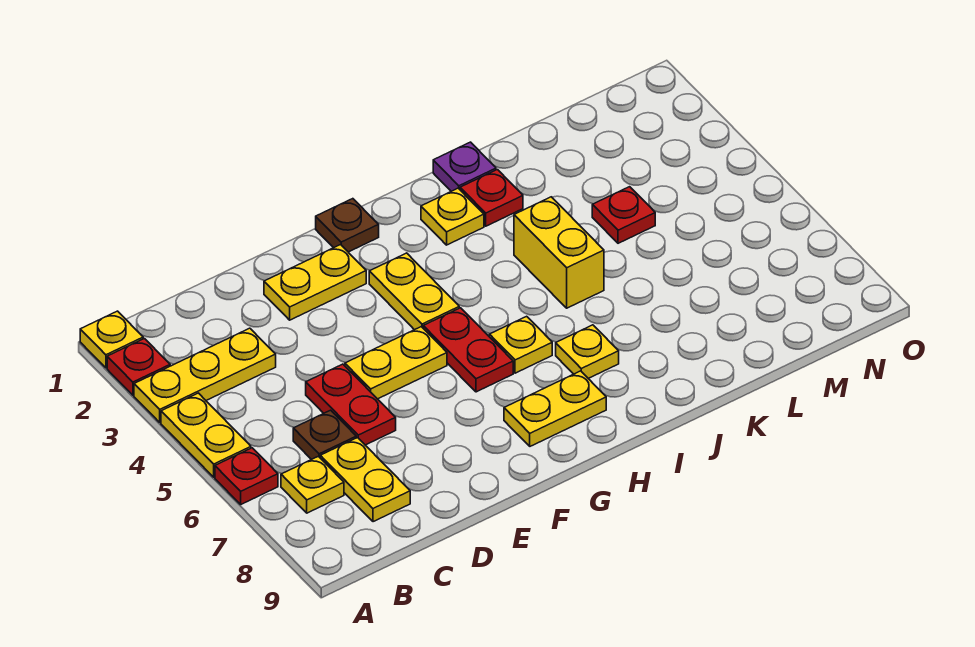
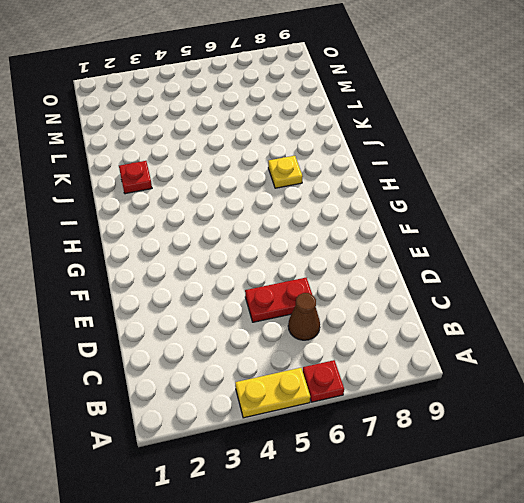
brown 1x1 cone [288,293,320,340] -> brown 1x1 plate [293,410,356,460]
none -> yellow 1x1 plate [80,311,143,368]
none -> red 1x1 plate [107,339,170,395]
none -> yellow 1x3 plate [134,328,276,422]

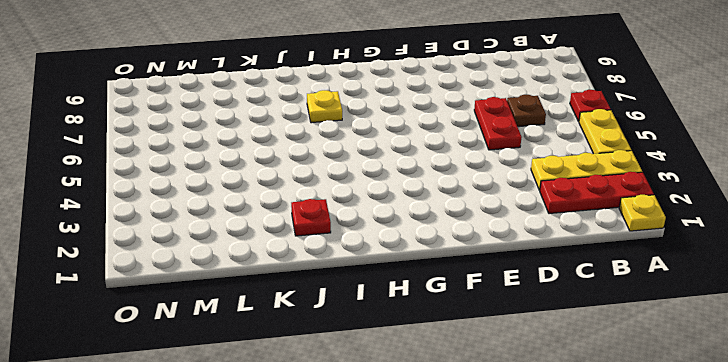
red 1x3 plate [540,172,654,214] -> red 1x1 plate [107,339,170,395]
none -> yellow 1x1 plate [281,456,344,513]
none -> yellow 1x2 plate [320,438,410,522]
none -> yellow 1x2 plate [264,245,366,320]

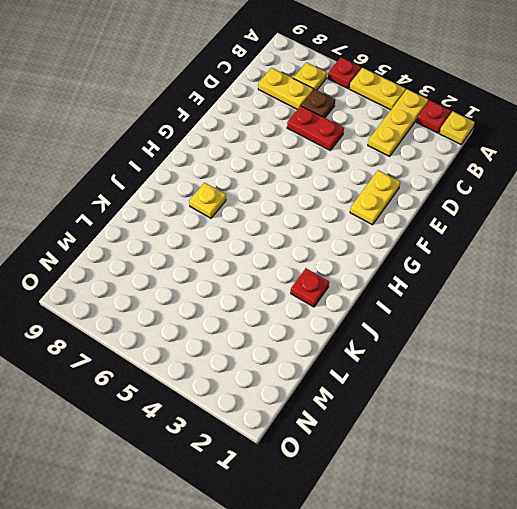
none -> yellow 1x2 plate [345,327,447,399]
none -> brown 1x1 plate [316,199,379,252]
none -> yellow 1x2 plate [369,253,459,330]

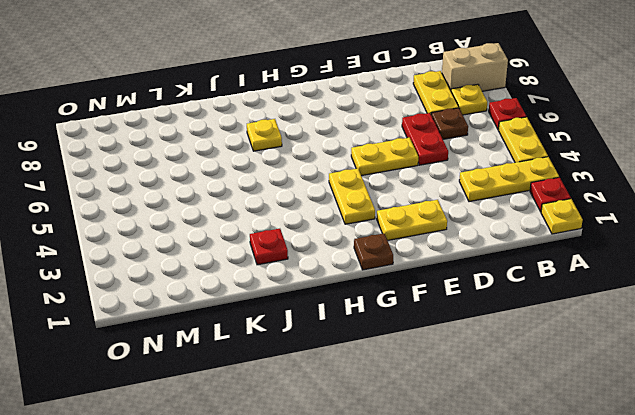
tan 1x2 brick [442,43,508,91] -> none
none -> red 1x2 plate [423,308,513,392]
none -> yellow 1x2 plate [504,371,606,446]
none -> yellow 1x1 plate [489,316,552,373]

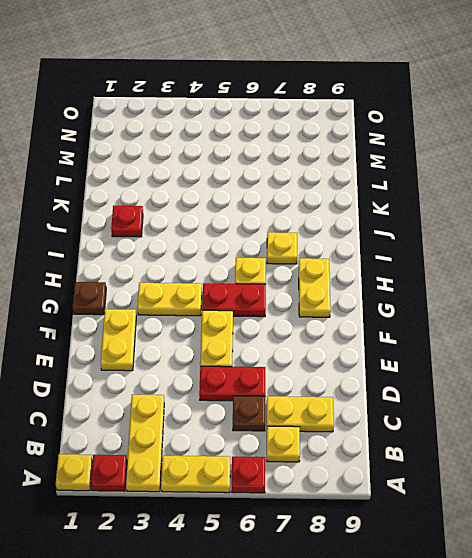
none -> yellow 1x1 plate [421,188,484,245]
none -> purple 1x1 plate [433,142,496,191]
none -> yellow 1x2 brick [514,197,604,308]

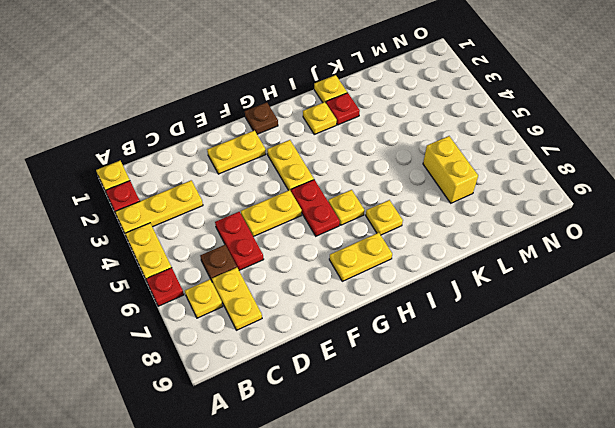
yellow 1x1 plate [314,75,347,103] -> purple 1x1 plate [433,142,496,191]
yellow 1x2 brick [423,136,478,203] -> yellow 1x2 brick moved to [514,197,604,308]
none -> red 1x1 plate [592,187,655,243]

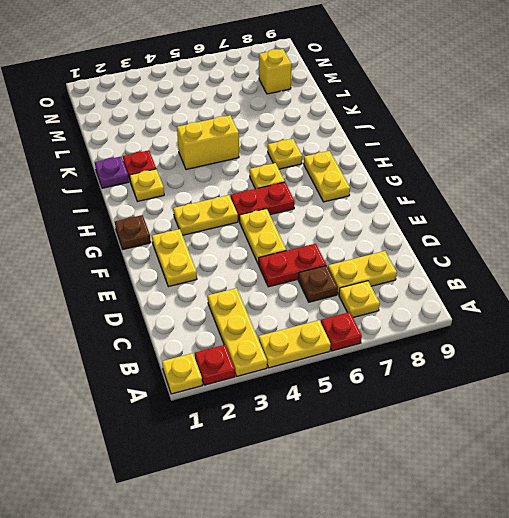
yellow 1x1 brick [259,49,292,94] -> none
none -> red 1x1 plate [592,187,655,243]

